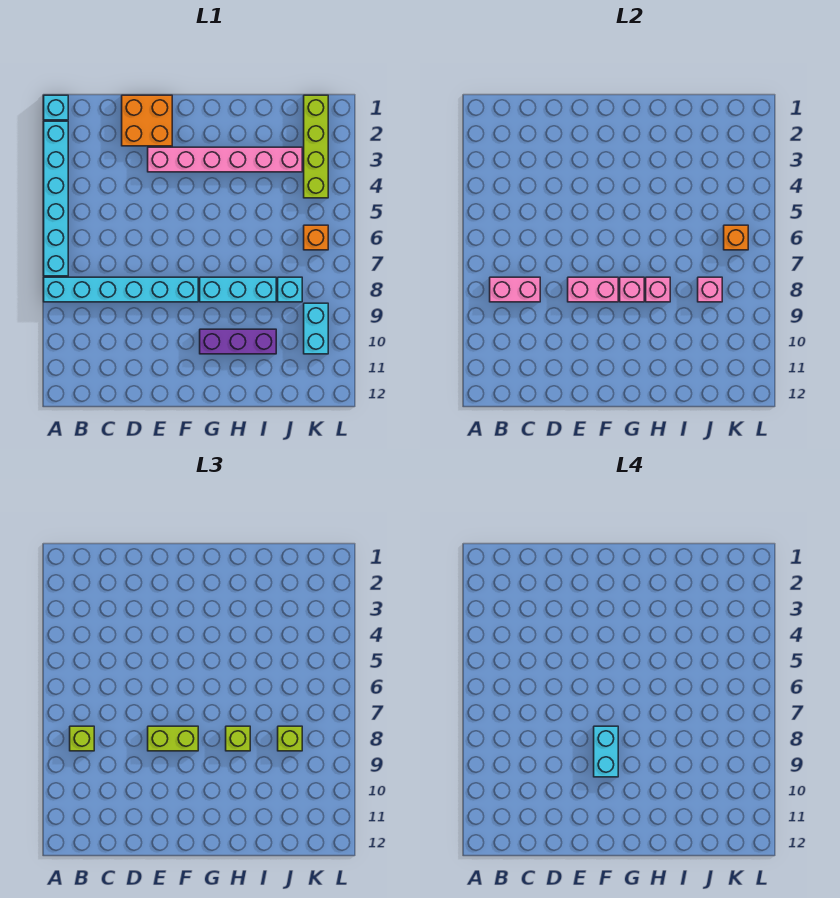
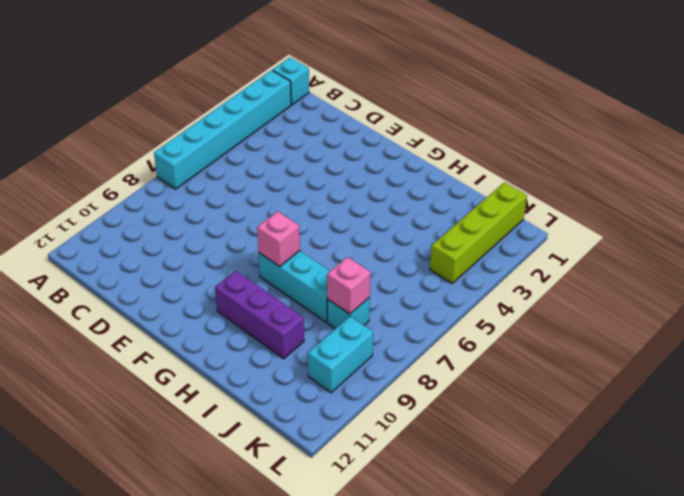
none -> cyan 1x6 brick [44,277,198,302]
none -> orange 2x2 brick [122,95,172,146]
none -> pink 1x6 brick [148,147,302,172]

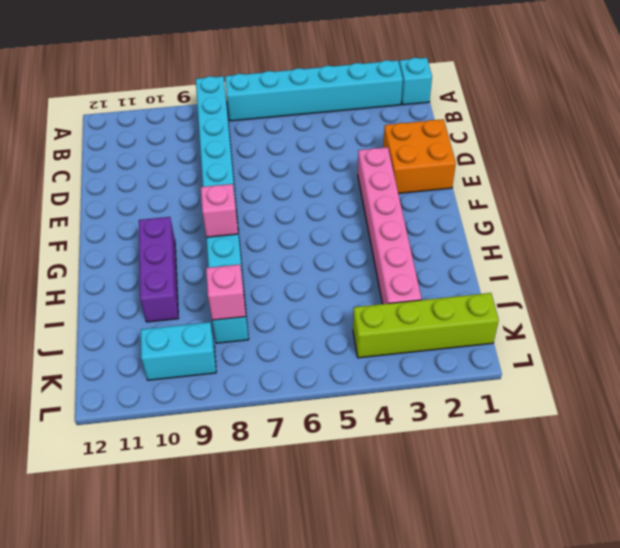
none -> orange 1x1 brick [304,225,328,250]
none -> pink 1x2 brick [490,277,540,302]
none -> pink 1x2 brick [568,277,618,302]

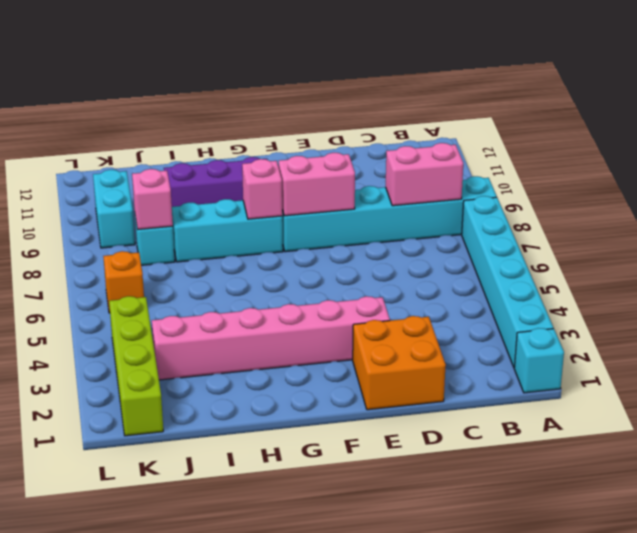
none -> pink 1x1 brick [646,277,670,302]
none -> orange 1x1 brick [724,225,748,250]
none -> lime 1x1 brick [70,726,94,751]

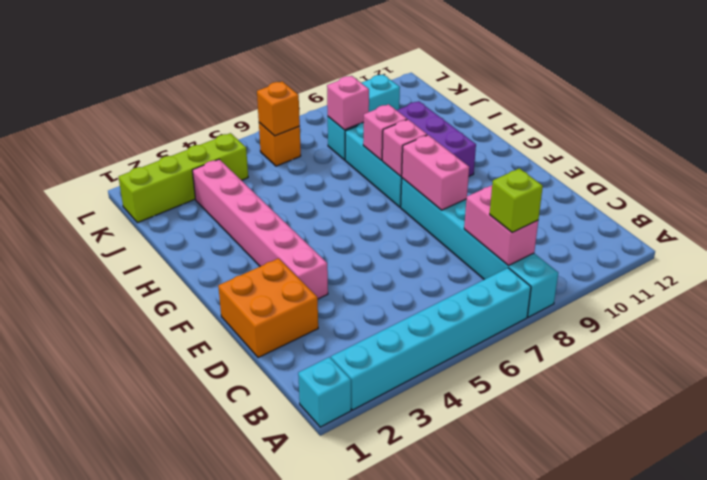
none -> lime 1x2 brick [148,726,198,751]
none -> lime 1x1 brick [226,726,250,751]
none -> lime 1x1 brick [278,726,302,751]

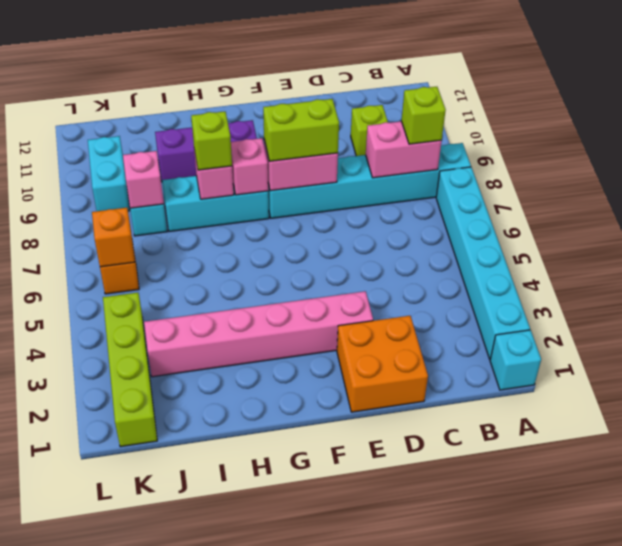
lime 1x1 brick [351,105,388,156] -> lime 1x1 brick moved to [278,726,302,751]
none -> cyan 1x2 brick [594,726,618,777]

